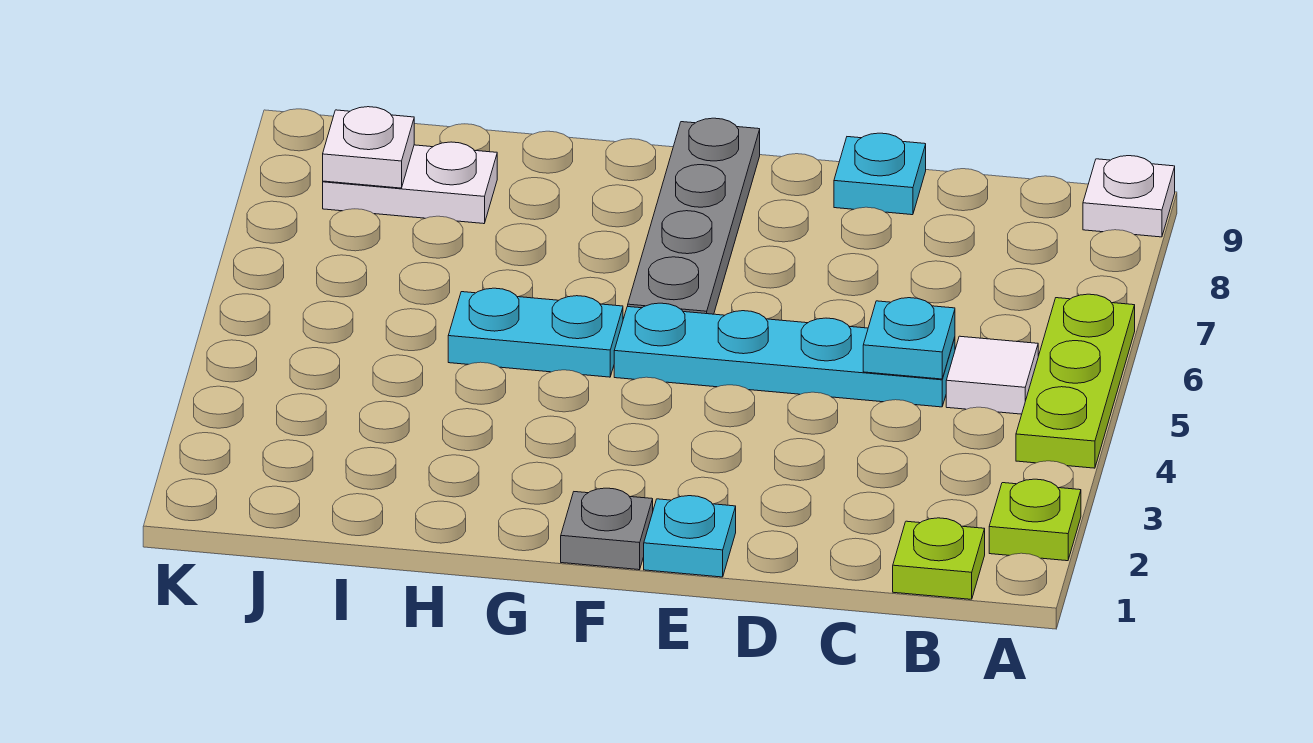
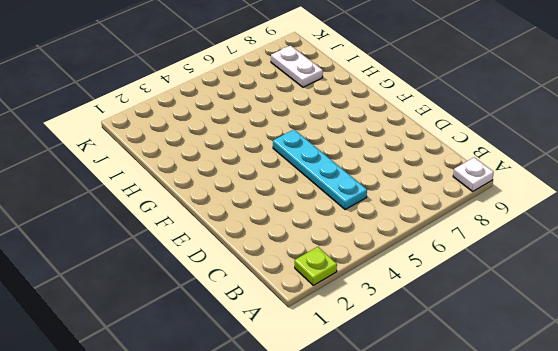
none -> lime 1x3 plate [1016,294,1135,468]
none -> lime 1x1 plate [893,518,985,599]
none -> white 1x1 tile [946,336,1038,414]

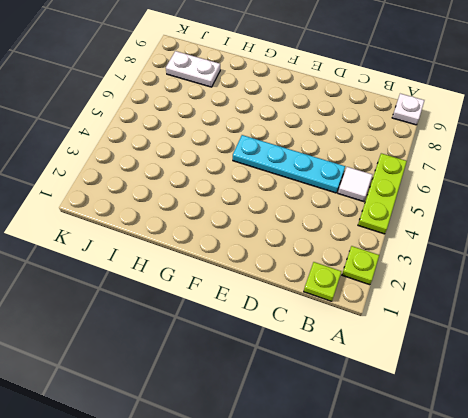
none -> cyan 1x1 plate [834,133,926,215]
none -> cyan 1x1 plate [644,496,736,577]
none -> grey 1x1 plate [561,488,653,570]

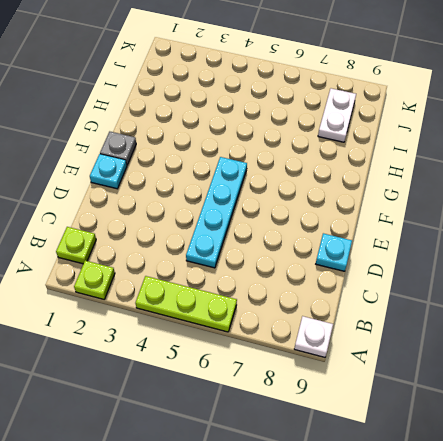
none -> white 1x1 tile [946,336,1038,414]
none -> grey 1x4 plate [628,118,760,314]
none -> cyan 1x2 plate [448,288,623,377]

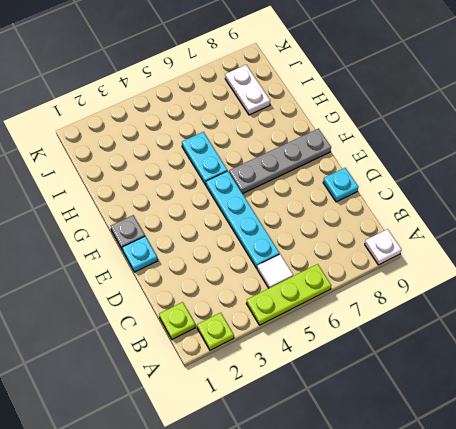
none -> cyan 1x1 plate [863,298,955,379]
none -> white 1x1 plate [323,107,414,188]

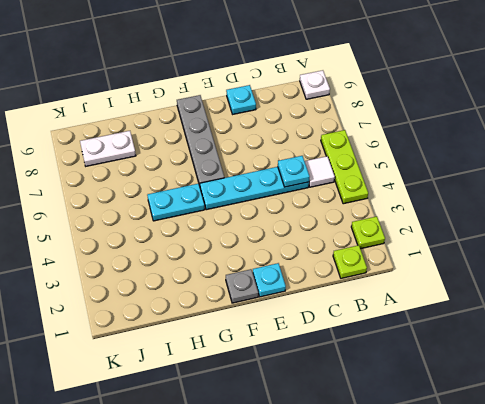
none -> white 1x1 plate [323,107,414,188]

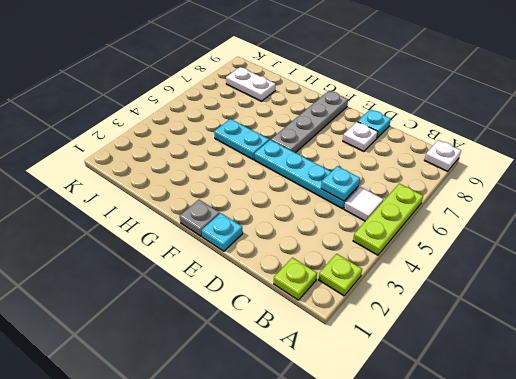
white 1x1 plate [343,122,378,151] -> white 1x1 plate moved to [323,107,414,188]

